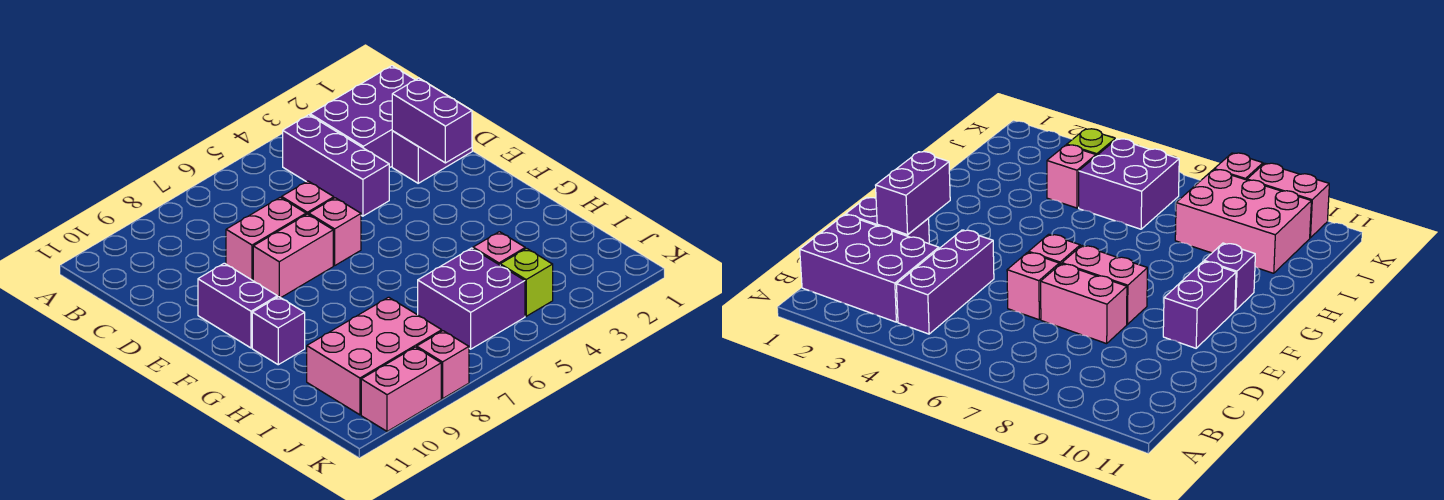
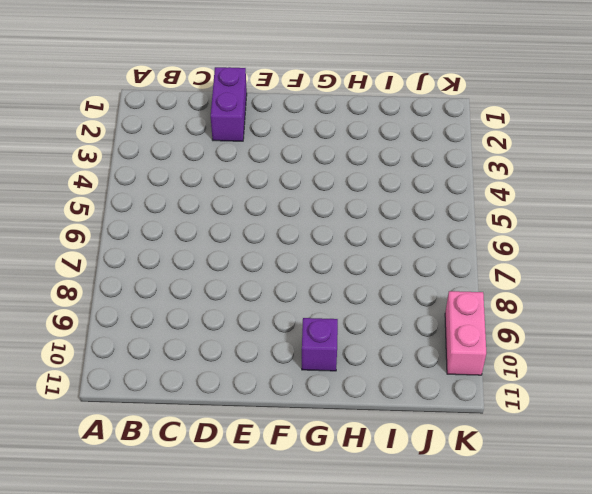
none -> purple 2x3 brick [310,66,415,168]
none -> purple 1x3 brick [283,115,389,216]
none -> pink 1x1 brick [282,181,334,214]

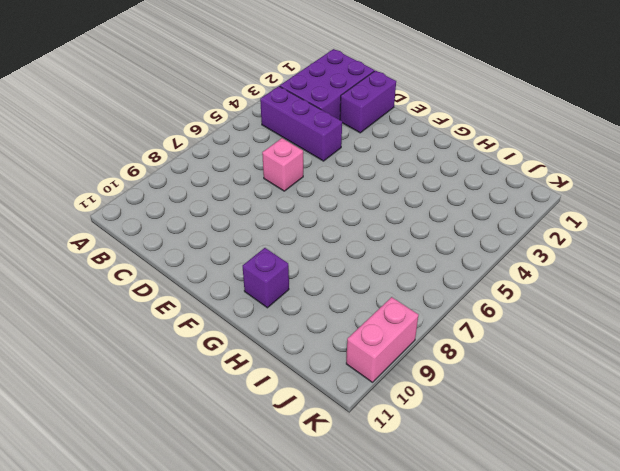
none -> pink 1x2 brick [226,197,306,280]
none -> pink 1x1 brick [309,198,361,266]
none -> pink 1x2 brick [253,214,333,298]

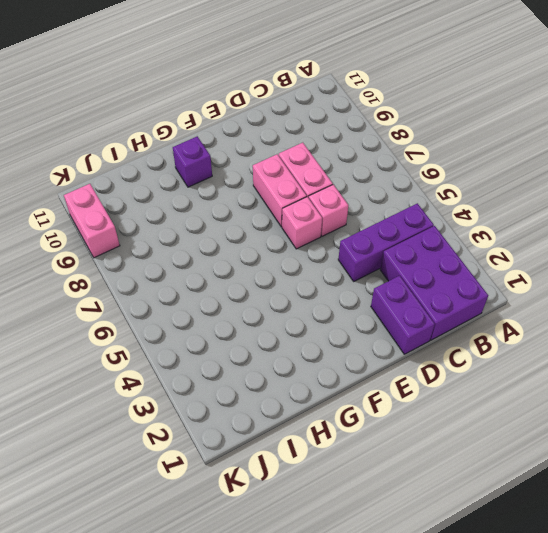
none -> purple 1x2 brick [198,263,277,348]
none -> pink 1x1 brick [473,232,525,265]
none -> purple 2x2 brick [418,248,525,349]

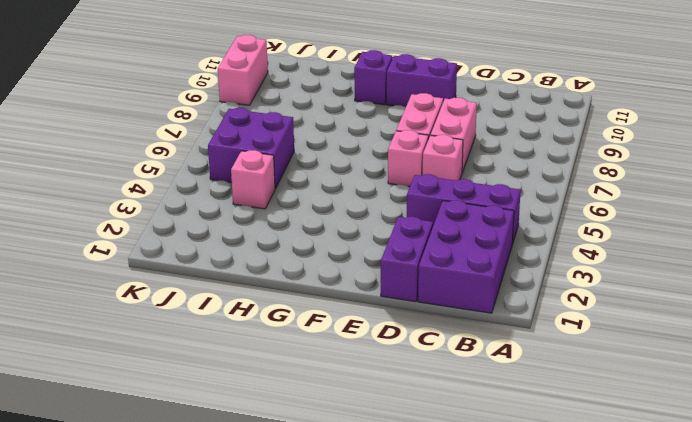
none -> pink 2x3 brick [307,297,442,415]
none -> lime 1x1 brick [500,248,553,316]
none -> pink 1x1 brick [417,331,469,399]

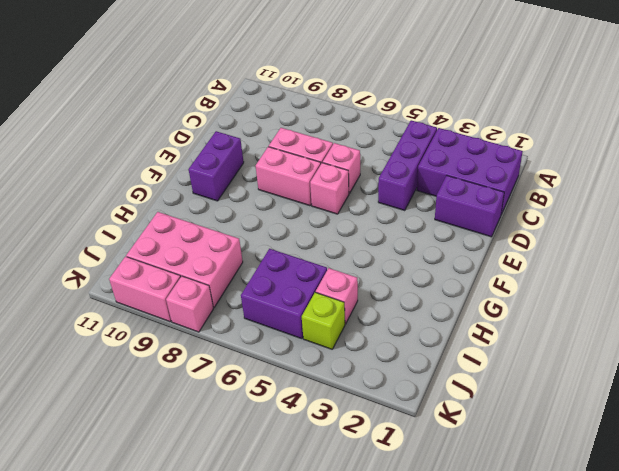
none -> purple 1x1 brick [252,297,305,365]
none -> purple 1x2 brick [392,78,472,163]

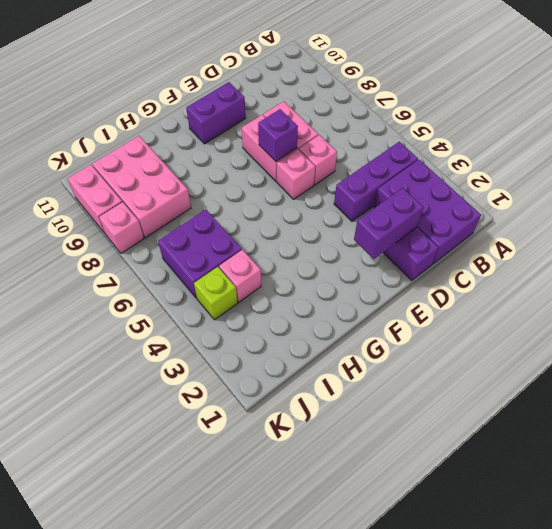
purple 1x1 brick [258,109,298,161] -> purple 1x1 brick moved to [252,297,305,365]

